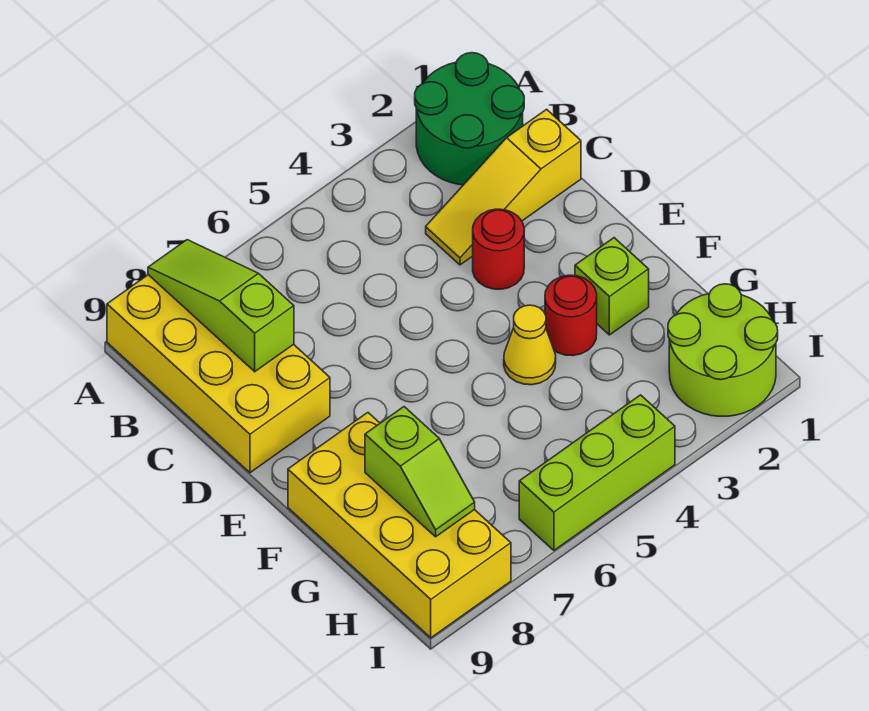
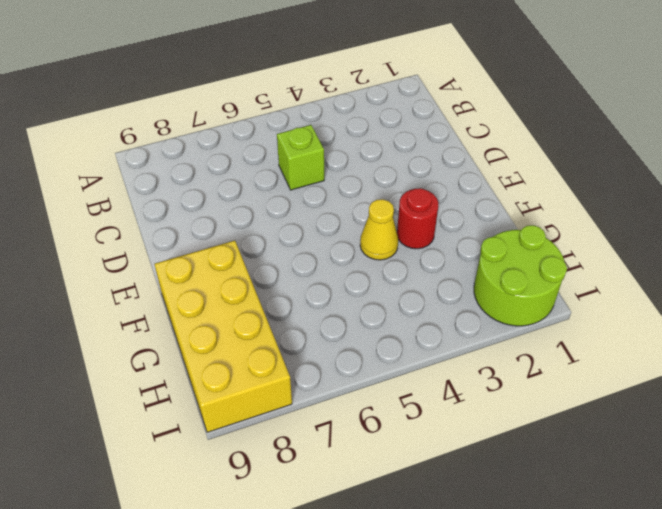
lime 1x1 brick [277,125,324,190] -> lime 1x1 brick moved to [575,238,649,335]
none -> green 2x2 round brick [415,53,524,185]
none -> yellow 2x4 brick [107,275,330,473]
none -> yellow 1x3 slope [426,109,581,265]

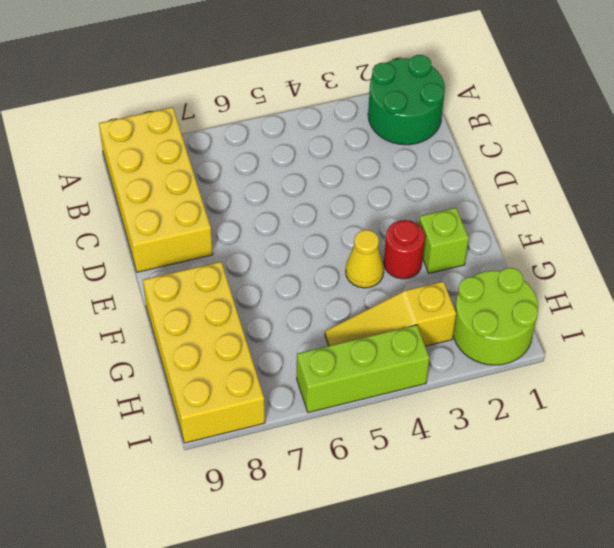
yellow 1x3 slope [325,281,456,346] -> yellow 1x3 slope moved to [426,109,581,265]
none -> red 1x1 round brick [473,209,524,289]
none -> lime 1x3 slope [148,240,294,372]
none -> lime 1x2 slope [365,407,475,537]

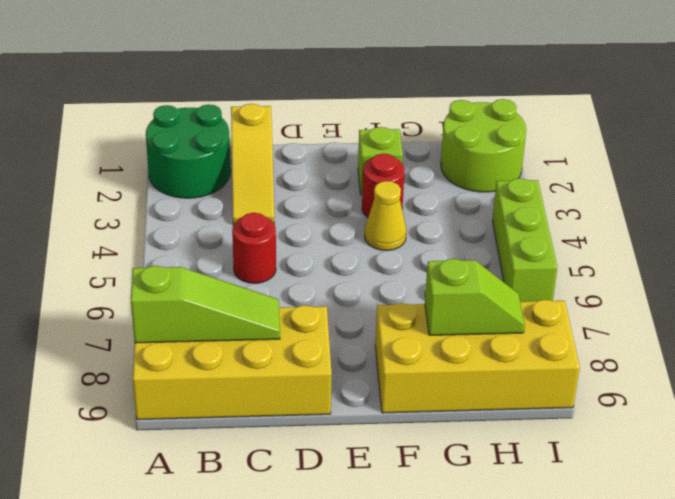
lime 1x3 slope [131,266,280,343] -> lime 1x3 slope turned to [148,240,294,372]
red 1x1 round brick [232,213,276,283] -> red 1x1 round brick moved to [473,209,524,289]

